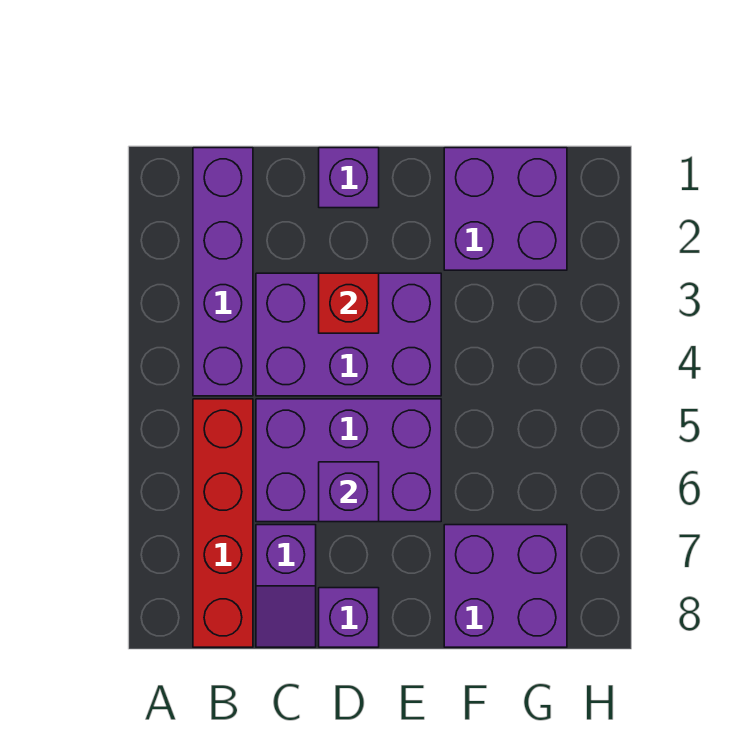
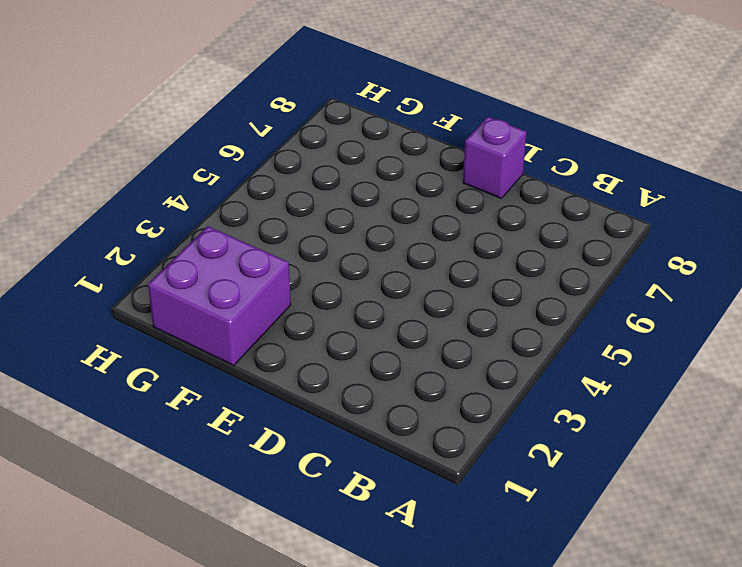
none -> purple 1x4 brick [193,148,253,396]
none -> red 1x4 brick [193,399,253,647]

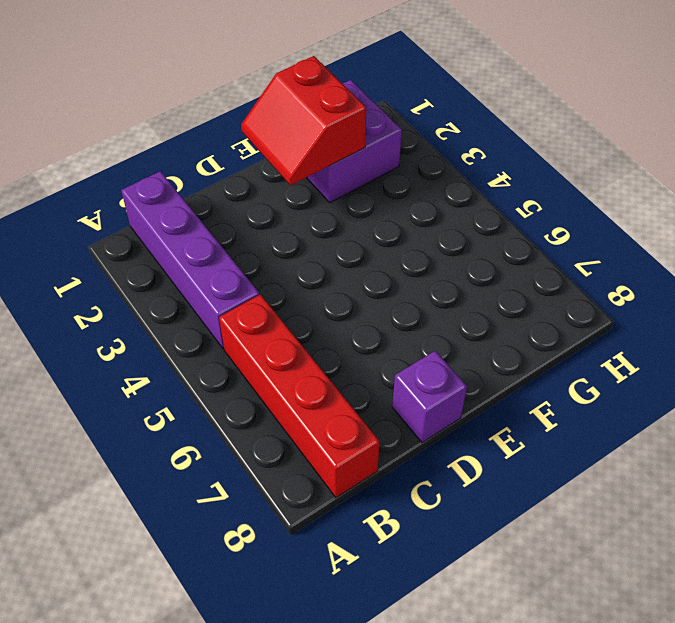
red 2x2 slope [241,56,366,185] -> none
none -> purple 2x3 brick [256,273,441,396]
none -> purple 2x3 brick [256,399,441,522]

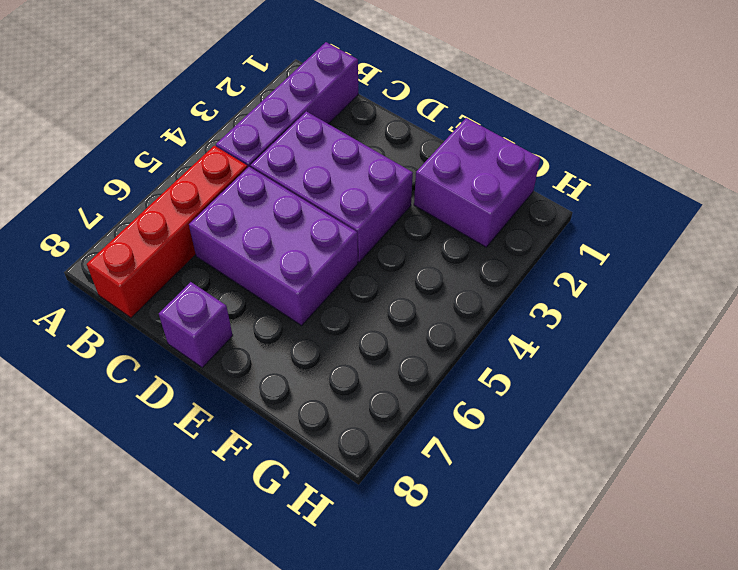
none -> purple 1x2 slope [256,525,316,647]
none -> purple 1x1 brick [319,148,379,208]

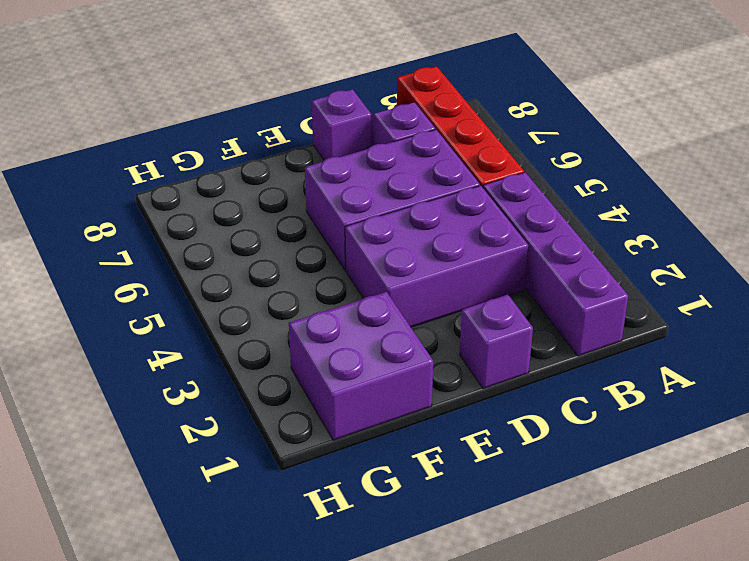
none -> purple 2x2 brick [444,525,567,647]
none -> red 1x1 brick [319,273,379,333]

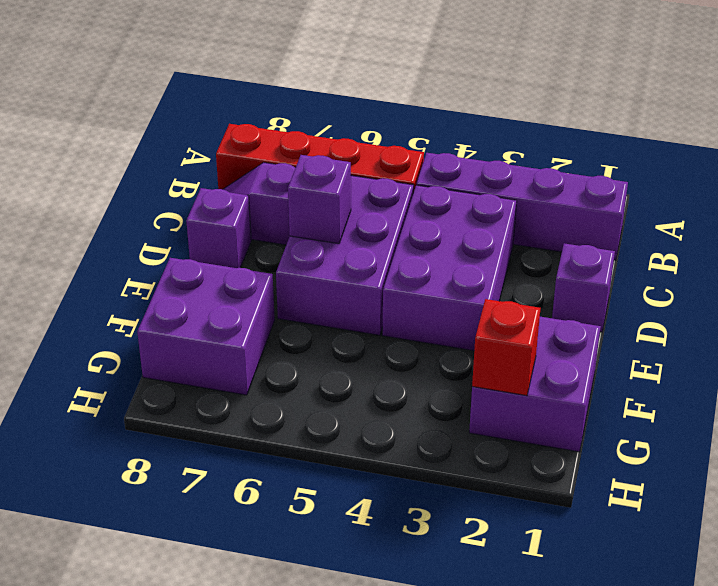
red 1x1 brick [472,299,540,396] -> red 1x1 brick moved to [319,273,379,333]

